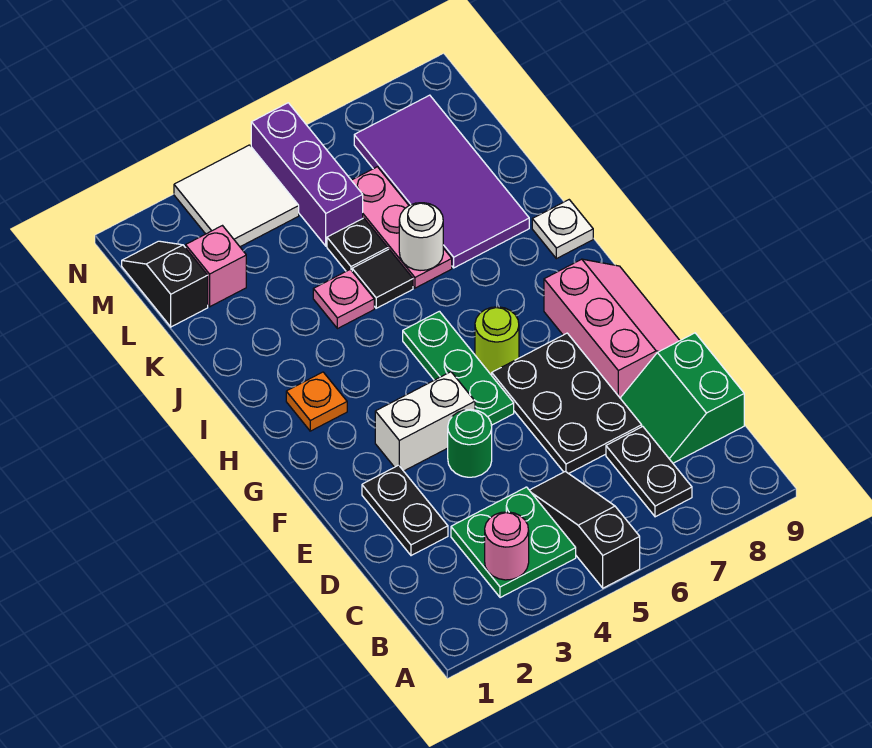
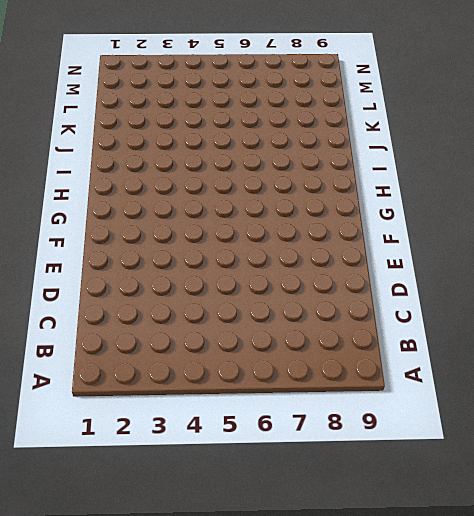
none -> black 1x3 slope [530,471,640,588]
none -> green 2x2 plate [451,487,576,598]
none -> black 1x2 plate [606,426,692,517]

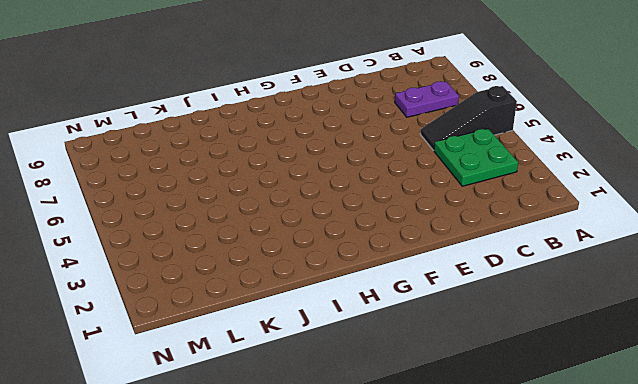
purple 1x2 plate [395,81,459,117] -> black 1x2 plate [606,426,692,517]
none -> green 2x2 slope [620,333,744,463]
none -> black 1x2 plate [362,465,448,556]
none -> black 2x3 plate [492,333,642,474]

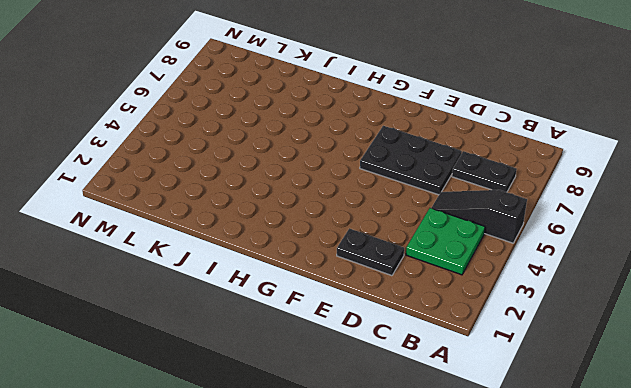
none -> green 2x2 slope [620,333,744,463]
none -> green 1x1 round brick [448,409,492,477]
none -> pink 2x3 slope [544,259,680,398]

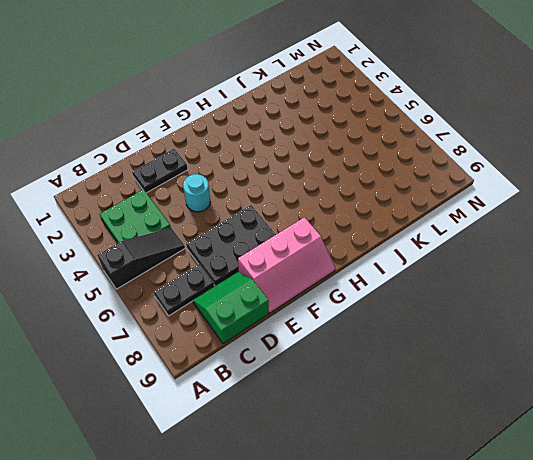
cyan 1x1 round brick [183,174,210,212] -> green 1x1 round brick [448,409,492,477]
none -> white 1x2 brick [375,372,475,471]
none -> green 1x3 plate [403,311,514,425]
none -> lime 1x1 round brick [475,307,519,374]

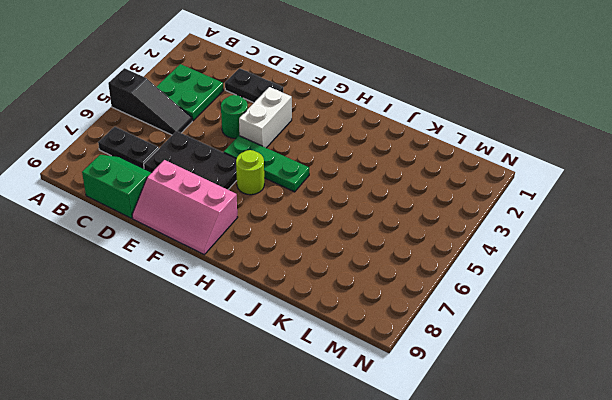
none -> orange 1x1 plate [286,372,347,431]
none -> white 1x1 plate [532,200,593,259]
none -> pink 1x1 plate [313,269,374,329]

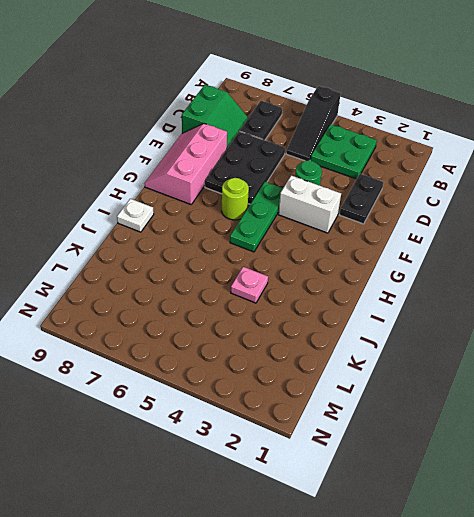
none -> orange 1x1 plate [286,372,347,431]
none -> black 1x1 tile [352,249,413,308]
none -> pink 1x3 plate [351,167,452,288]

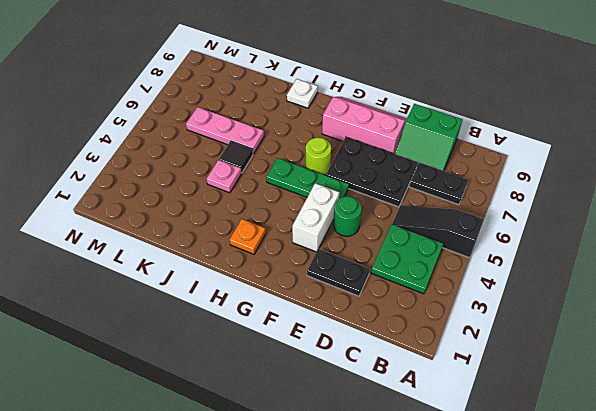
none -> purple 2x4 tile [354,95,529,268]
none -> black 1x1 plate [327,218,388,271]
none -> black 1x2 slope [122,241,208,327]

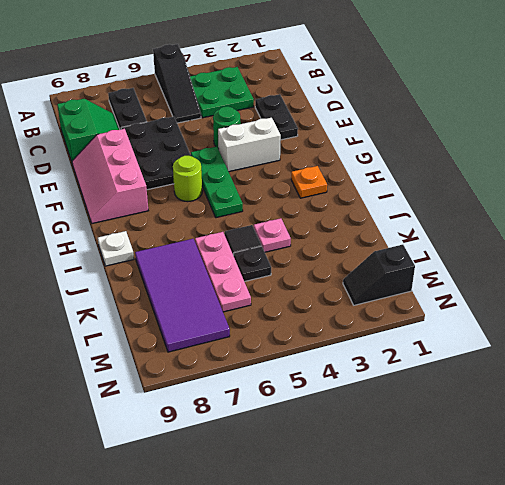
black 1x2 slope [343,245,415,305] -> black 1x2 slope turned to [122,241,208,327]
none -> pink 1x1 brick [186,226,246,307]
none -> purple 1x3 brick [251,103,363,246]
none -> white 2x2 tile [174,145,299,247]

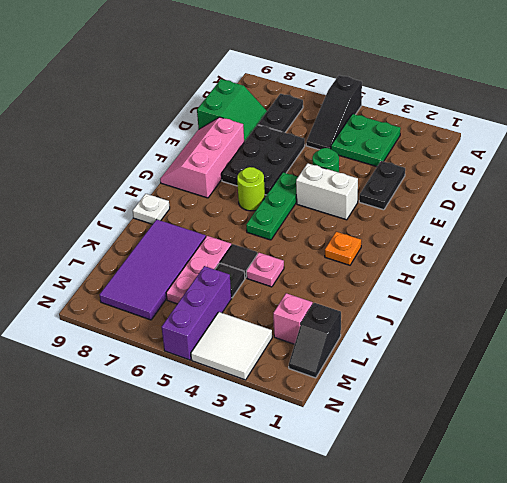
none -> pink 1x1 round brick [485,512,529,580]
none -> white 1x1 round brick [399,203,443,271]

